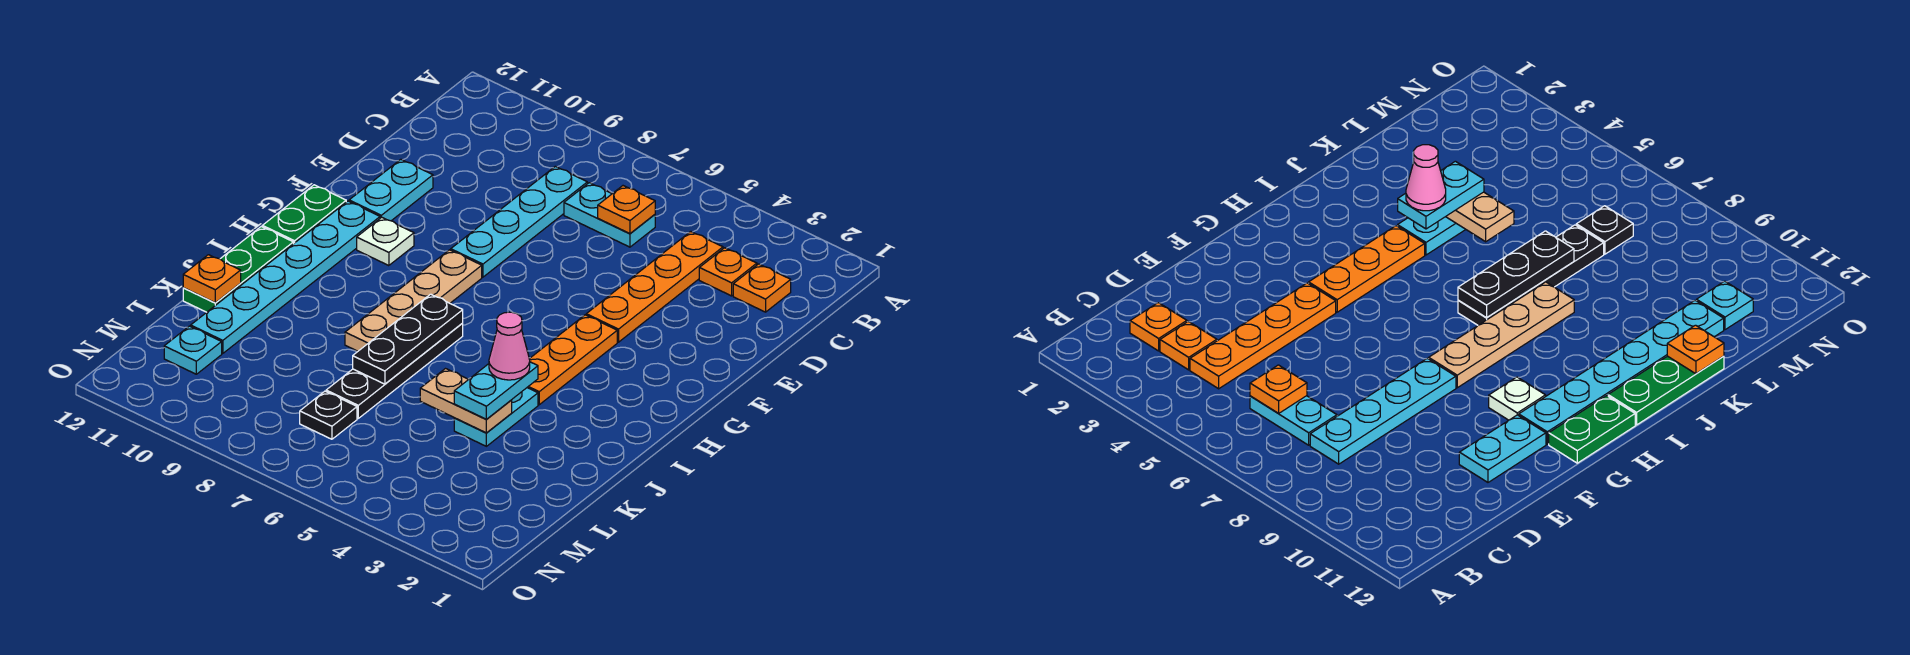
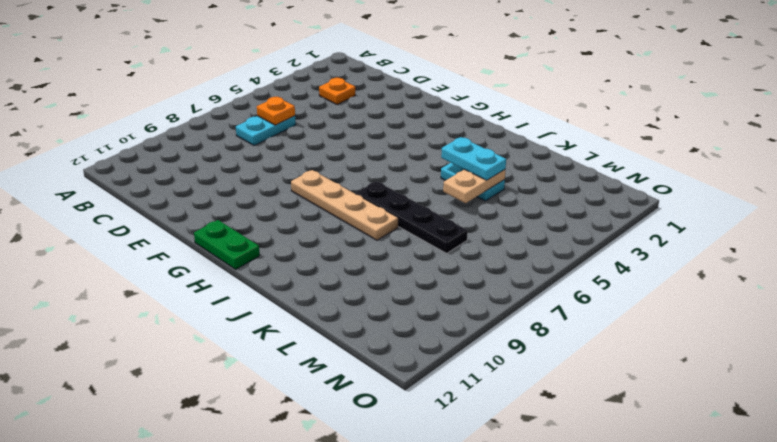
none -> orange 1x1 plate [733,264,791,312]
none -> orange 1x4 plate [586,232,723,342]
none -> cyan 1x4 plate [451,167,587,277]

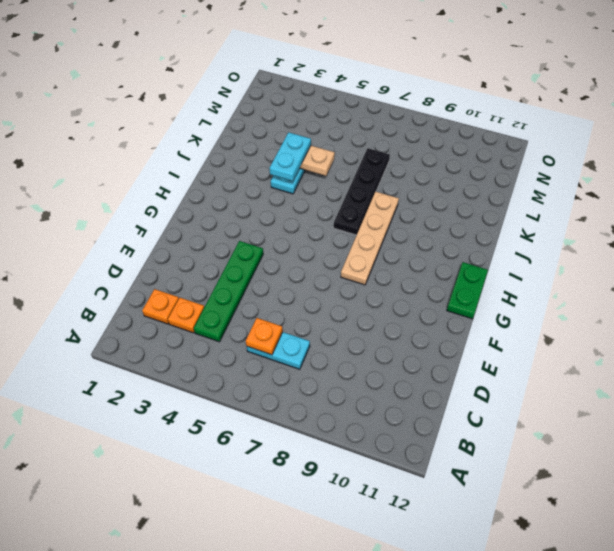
green 1x4 plate [194,241,263,342] -> orange 1x4 plate [586,232,723,342]
none -> cyan 1x4 plate [451,167,587,277]
none -> cyan 1x2 plate [349,159,433,221]
none -> orange 1x3 plate [527,315,617,405]

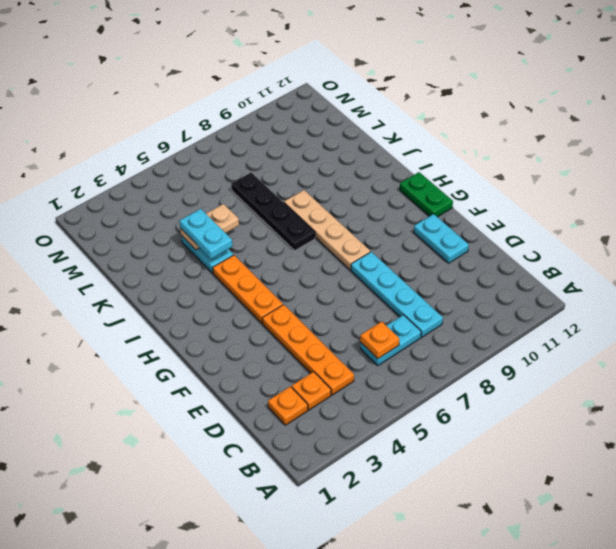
none -> white 1x1 plate [357,217,414,266]
none -> cyan 1x6 plate [191,201,380,353]
none -> green 1x3 plate [183,227,293,312]

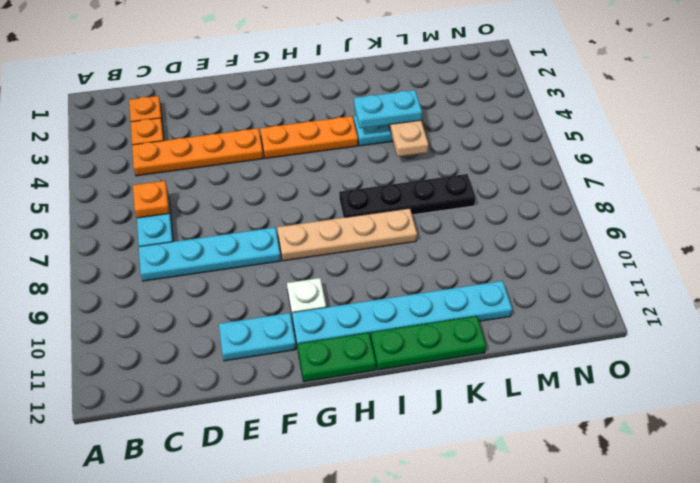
none -> black 1x1 plate [300,391,357,439]
none -> cyan 1x1 plate [164,326,222,374]
none -> black 1x3 plate [353,294,463,384]

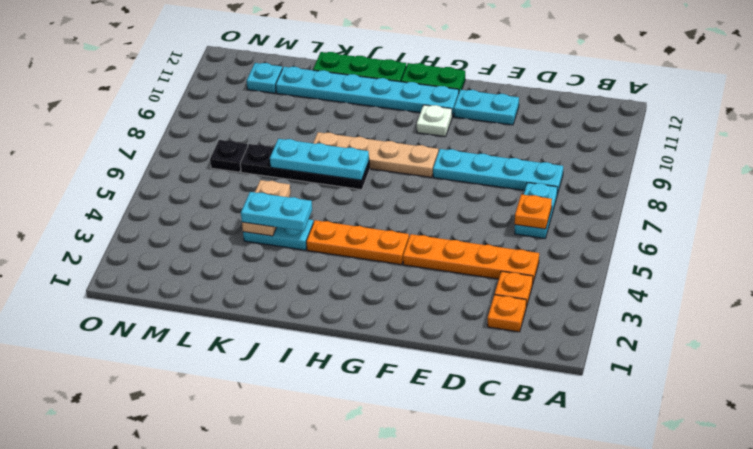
cyan 1x3 plate [270,139,369,180] -> black 1x3 plate [353,294,463,384]
none -> orange 1x1 plate [183,255,241,303]
none -> pink 1x1 cone [489,312,530,380]

